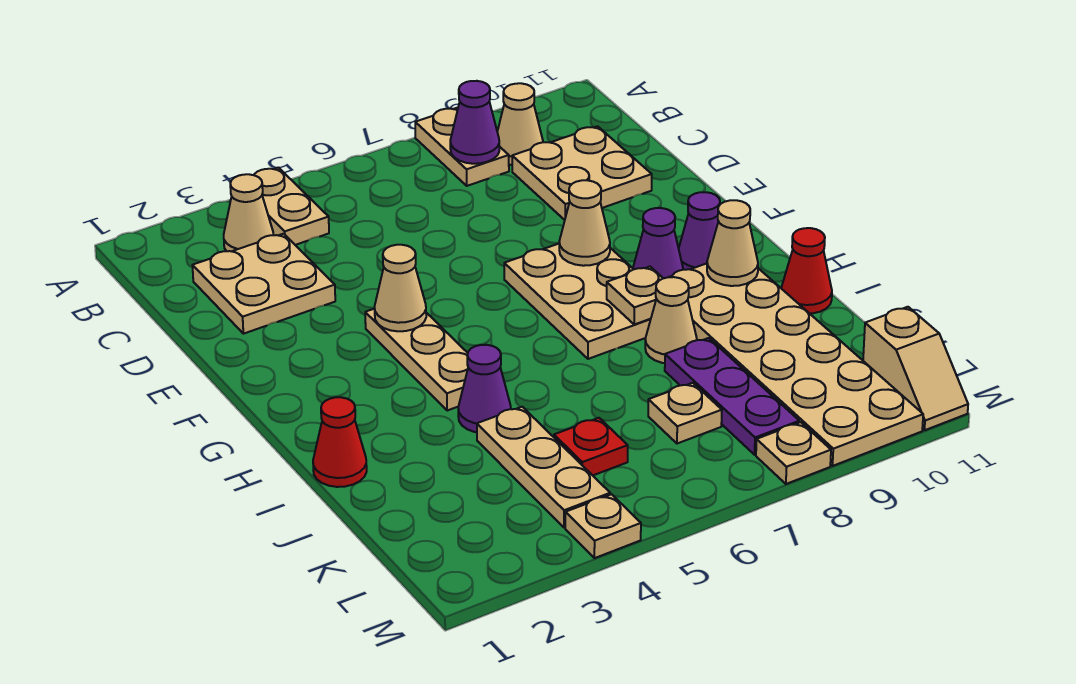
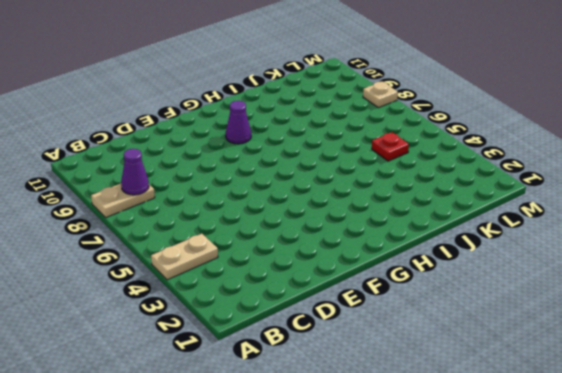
none -> tan 1x1 cone [224,174,273,251]
none -> tan 1x1 cone [497,83,543,165]
none -> tan 2x2 plate [192,234,335,334]

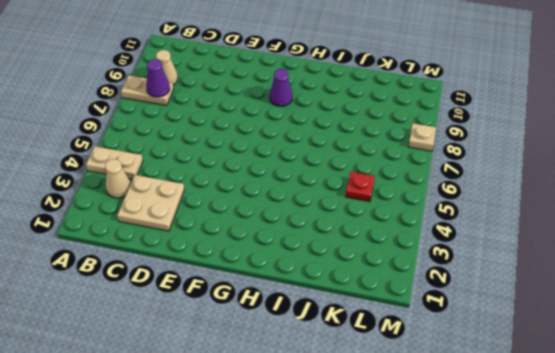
none -> tan 2x2 plate [512,126,652,220]
none -> tan 1x3 plate [365,309,468,411]
none -> tan 2x3 plate [504,244,651,359]

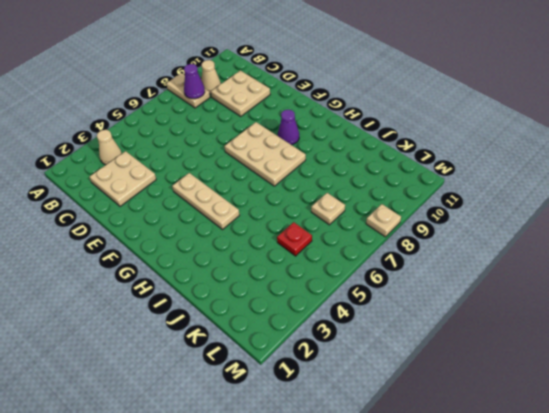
none -> tan 1x2 plate [254,168,329,245]
none -> purple 1x1 cone [679,192,720,270]
none -> tan 2x6 plate [670,263,923,466]

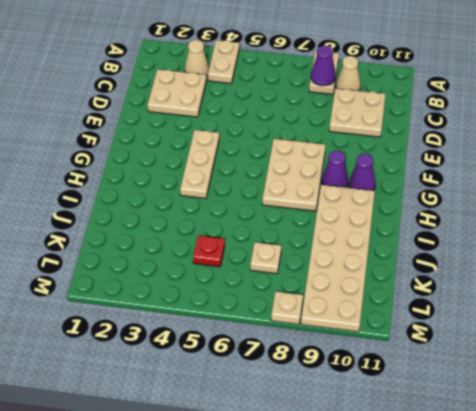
none -> red 1x1 cone [313,397,367,487]
none -> purple 1x1 cone [458,345,511,432]
none -> tan 1x1 cone [645,277,697,363]

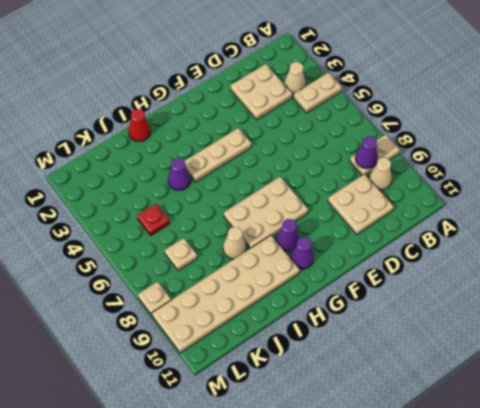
none -> red 1x1 cone [781,228,832,313]
none -> tan 1x3 plate [477,407,610,528]
none -> purple 1x3 plate [665,338,799,455]

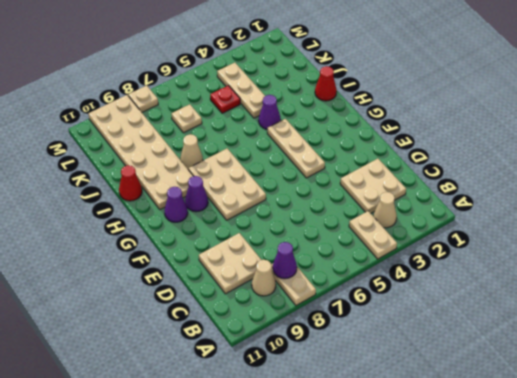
none -> purple 1x3 plate [665,338,799,455]
none -> tan 1x2 slope [863,307,968,430]
none -> tan 1x1 plate [565,494,641,558]

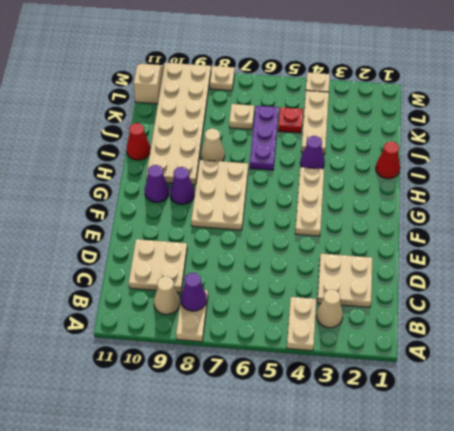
purple 1x3 plate [250,106,279,170] -> purple 1x3 plate moved to [665,338,799,455]
none -> tan 1x1 cone [375,245,426,331]
none -> tan 1x1 cone [559,180,610,266]
none -> tan 1x1 plate [607,267,663,324]

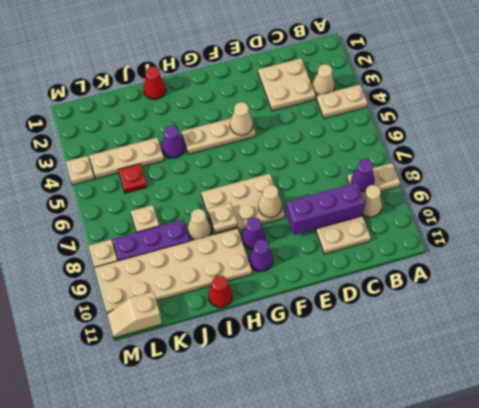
purple 1x3 brick [286,183,365,235] -> none
none -> tan 1x1 cone [707,200,758,286]

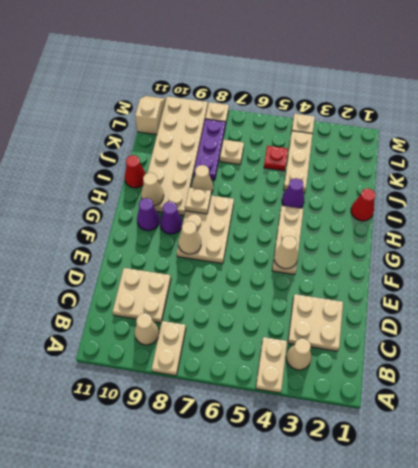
none -> purple 1x1 cone [450,81,499,164]

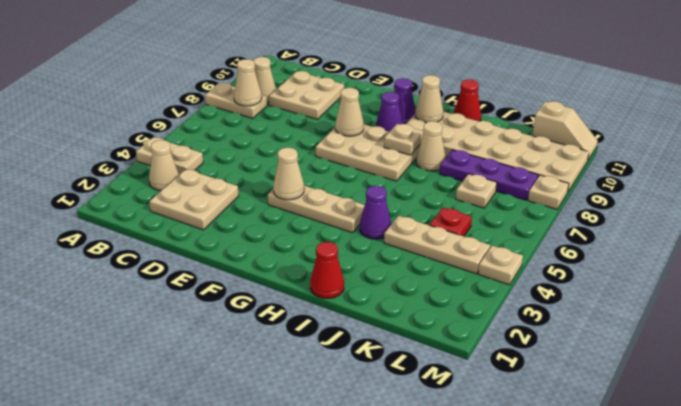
tan 1x1 cone [234,59,262,106] -> purple 1x1 cone [450,81,499,164]

